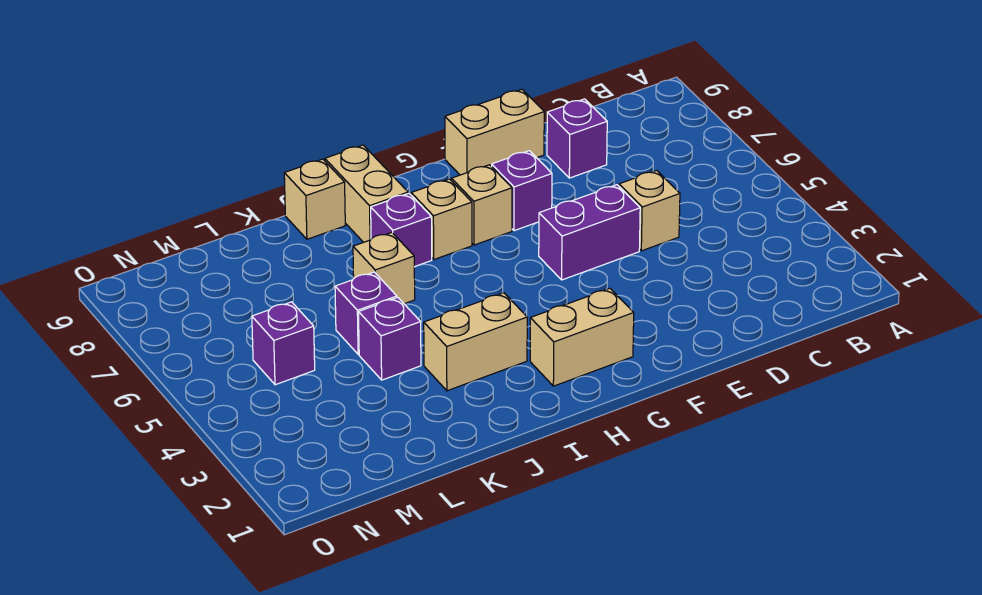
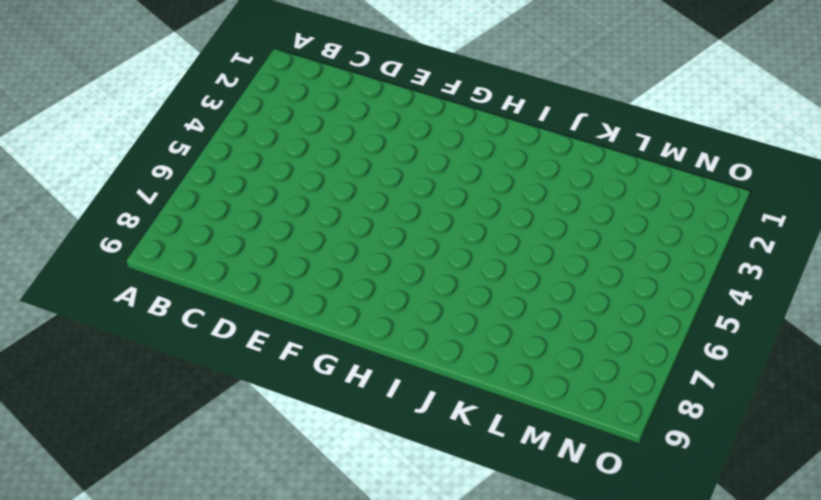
none -> tan 1x1 brick [619,170,680,251]
none -> purple 1x1 brick [547,99,607,178]
none -> purple 1x2 brick [539,185,640,280]

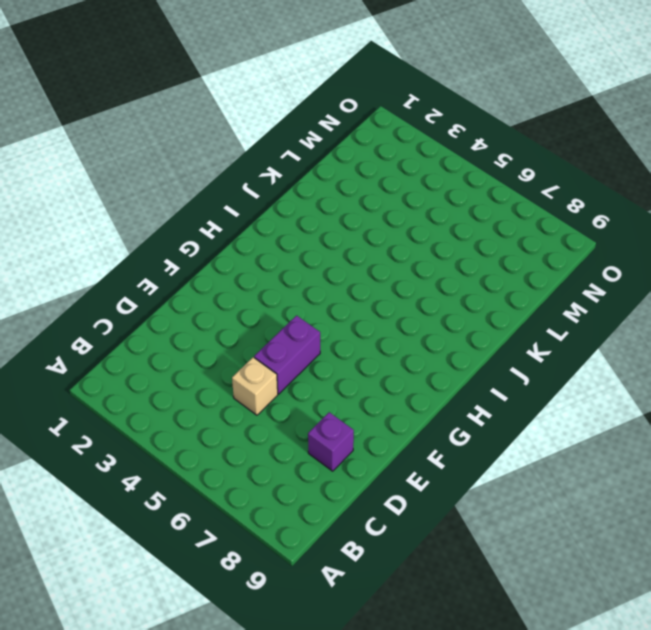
none -> tan 1x2 brick [445,89,544,175]
none -> purple 1x1 brick [492,151,552,231]
none -> tan 1x2 brick [530,288,634,386]

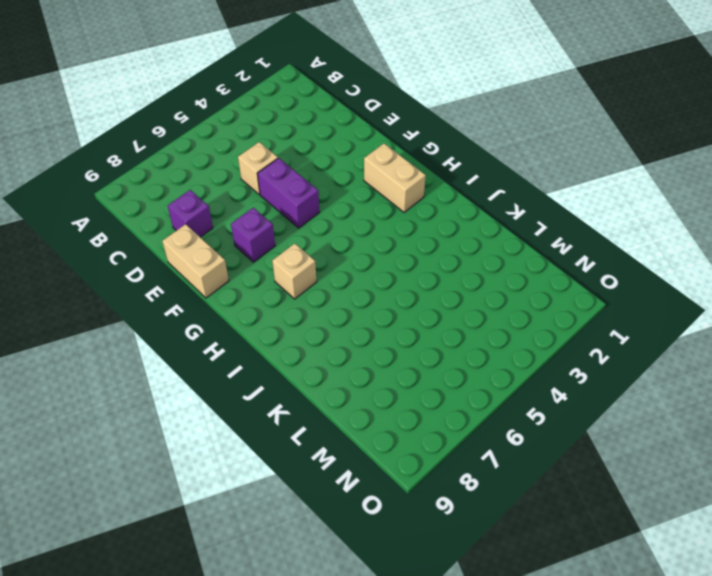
none -> tan 1x1 brick [451,165,512,245]
none -> tan 1x2 brick [424,293,527,391]
none -> purple 1x1 brick [371,194,432,267]

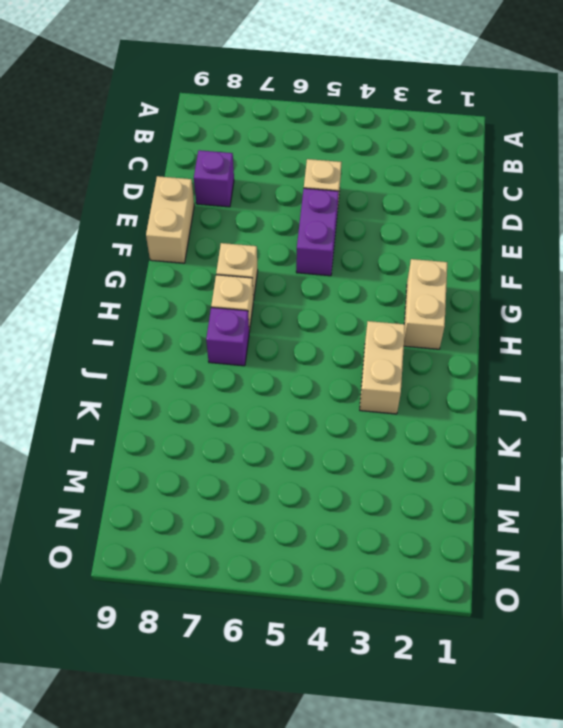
none -> purple 1x1 brick [492,151,552,231]
none -> tan 1x2 brick [325,145,408,242]
none -> tan 1x1 brick [353,232,415,304]

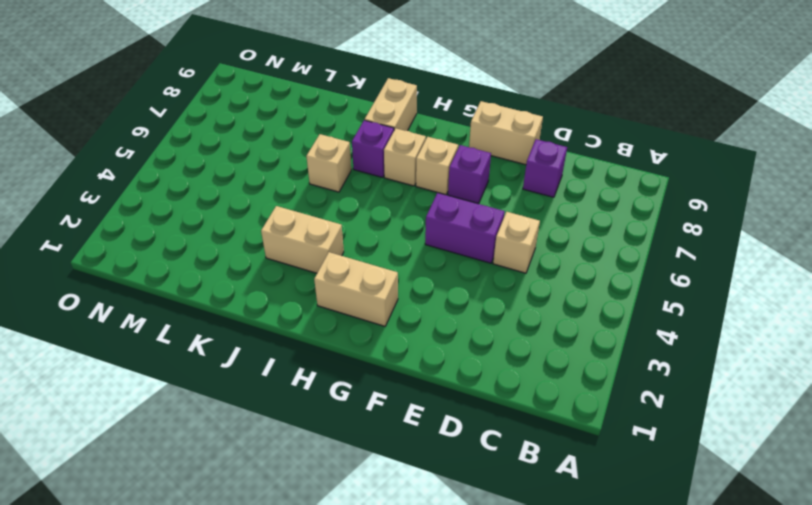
none -> tan 1x1 brick [284,159,345,239]
none -> purple 1x1 brick [359,297,421,380]
none -> purple 1x1 brick [335,272,397,354]

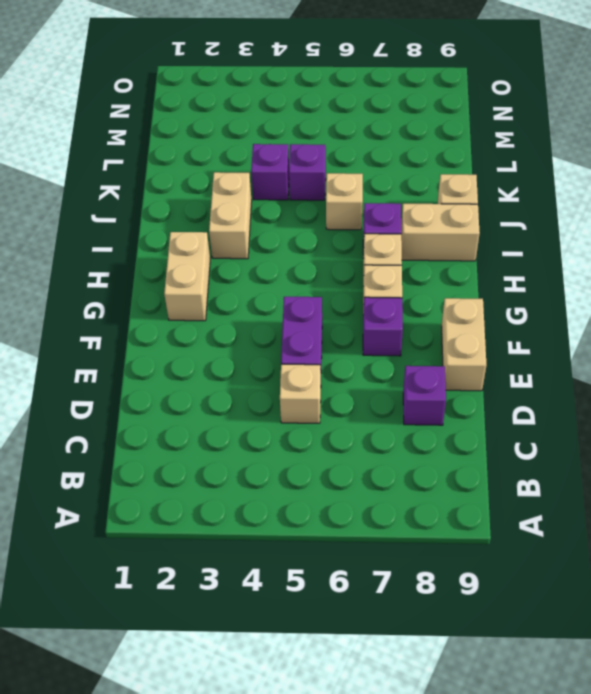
none -> purple 1x1 brick [252,302,315,385]

